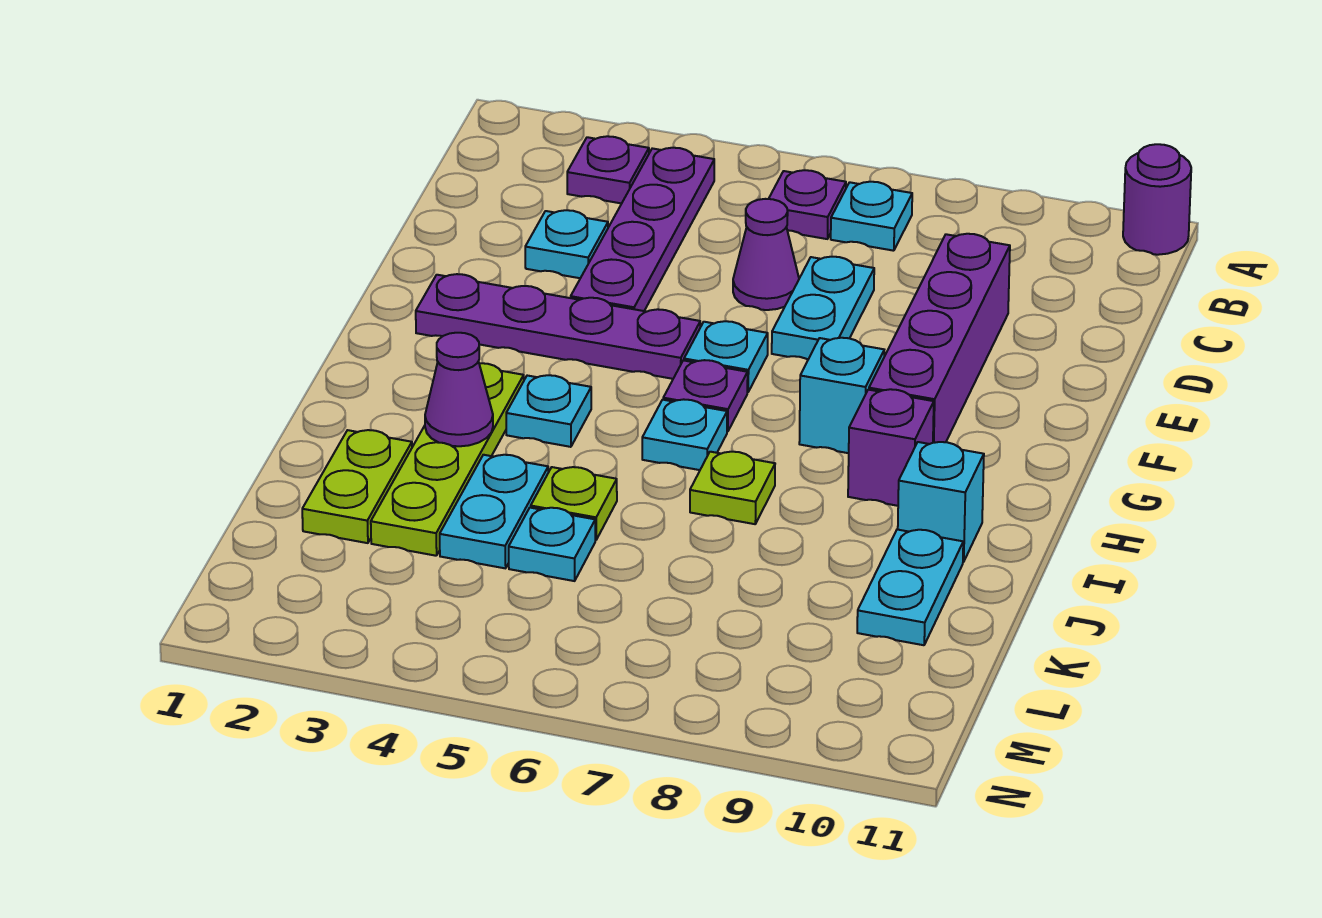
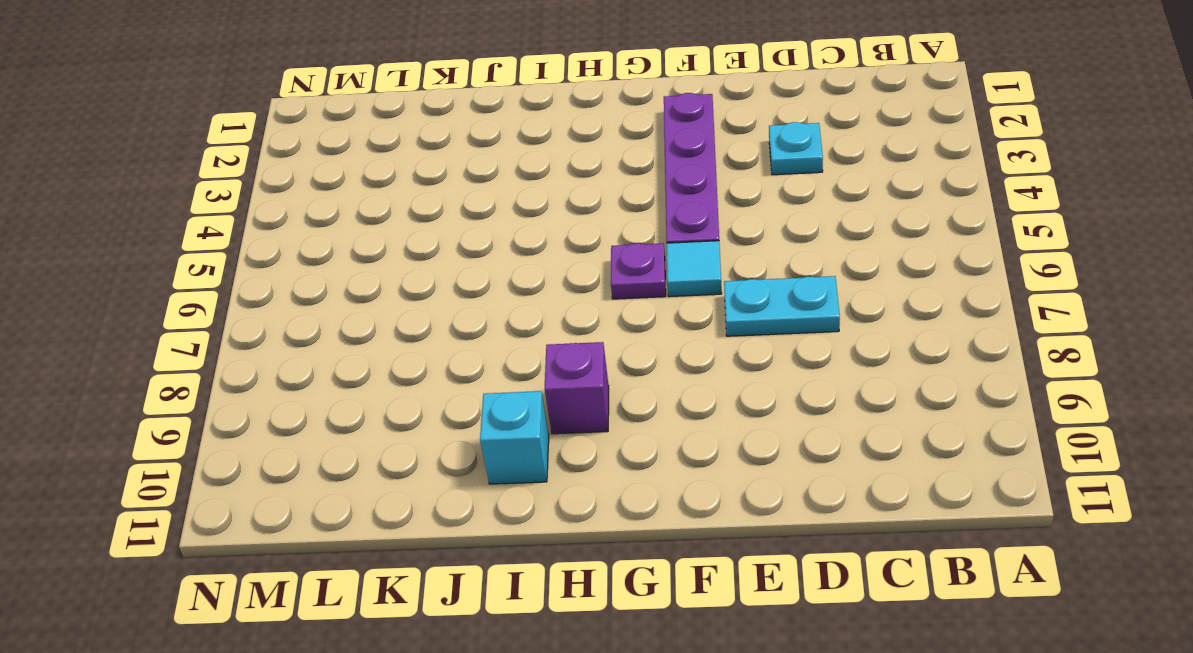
cyan 1x1 tile [667,241,722,297] -> cyan 1x1 plate [684,321,768,392]
none -> purple 1x1 round brick [1123,144,1191,255]
none -> purple 1x1 plate [567,136,649,203]
none -> purple 1x4 plate [571,147,714,311]

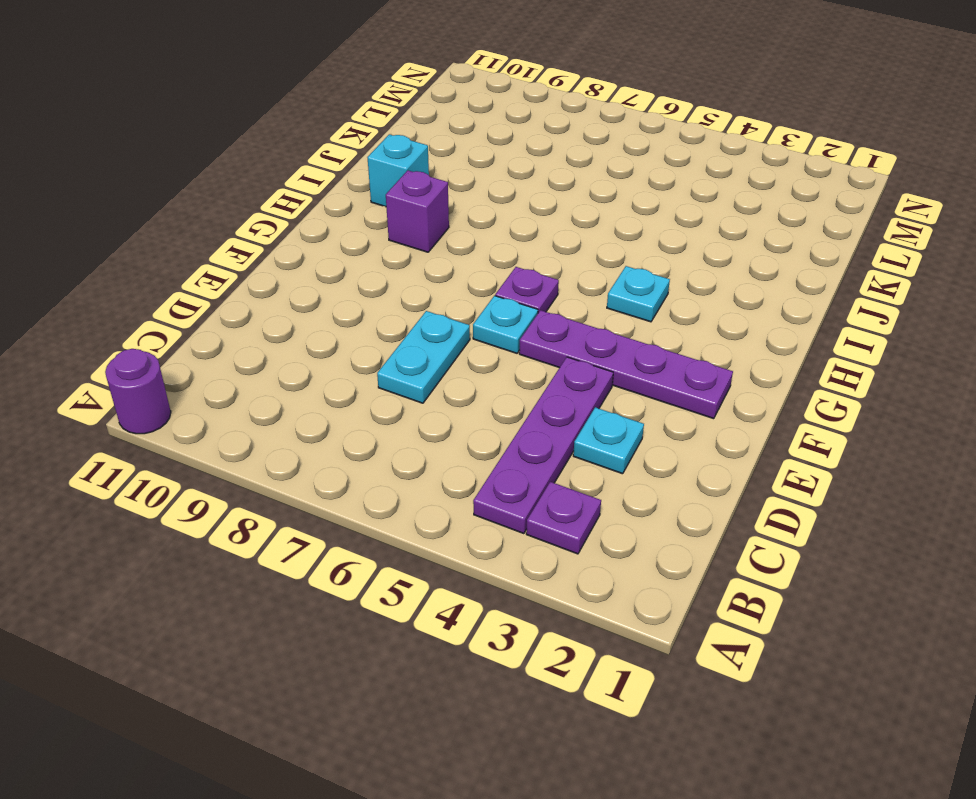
none -> purple 1x1 plate [769,170,846,239]
none -> cyan 1x1 plate [831,182,912,251]
none -> purple 1x1 cone [733,199,799,310]

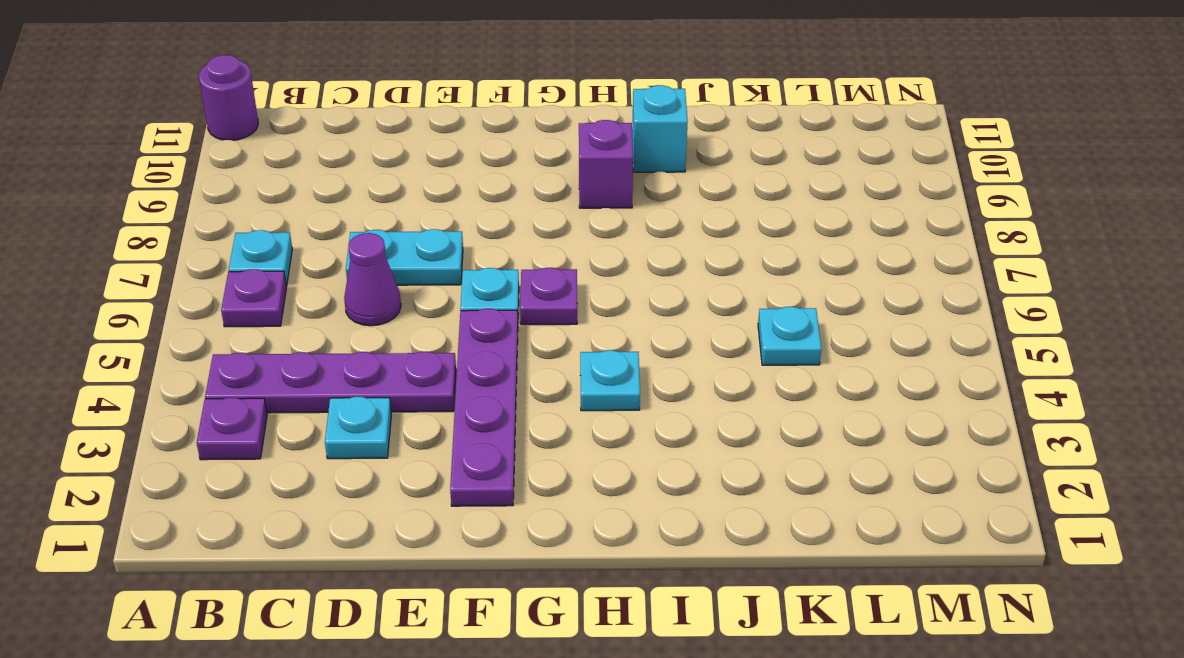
none -> purple 1x4 brick [869,234,1010,443]
none -> cyan 1x1 brick [799,338,884,453]
none -> lime 1x4 plate [371,363,524,556]

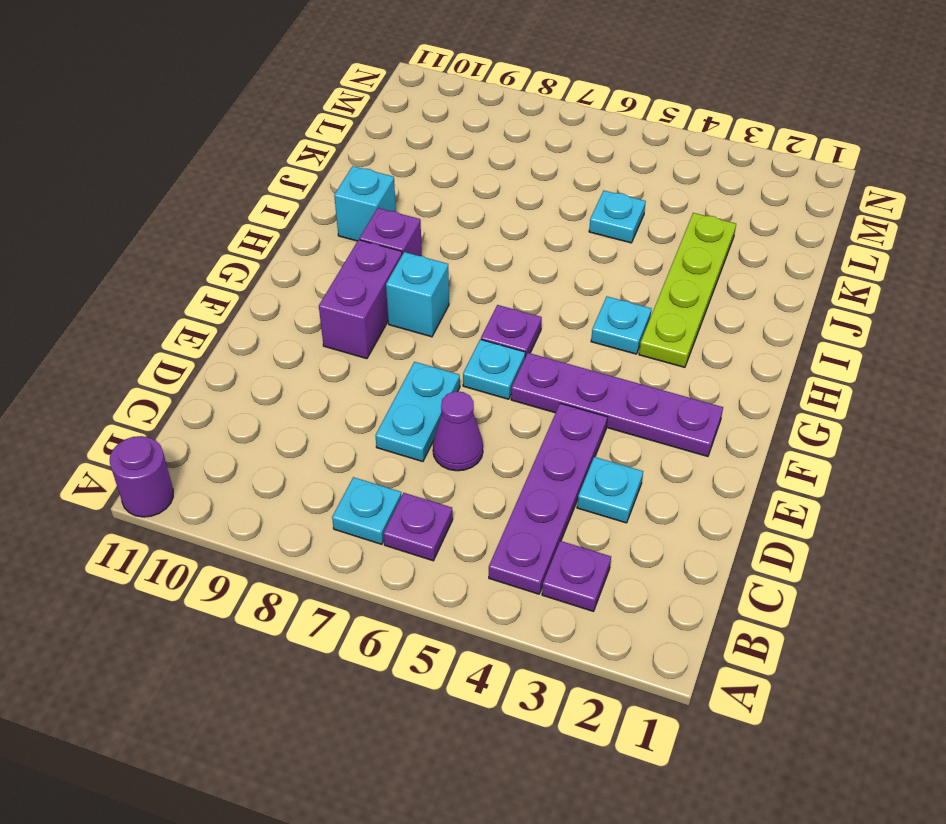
purple 1x2 brick [319,240,402,359] -> purple 1x4 brick [869,234,1010,443]
none -> cyan 1x1 plate [642,399,727,470]
none -> lime 1x1 plate [690,452,775,524]
none -> lime 1x2 plate [302,430,412,543]

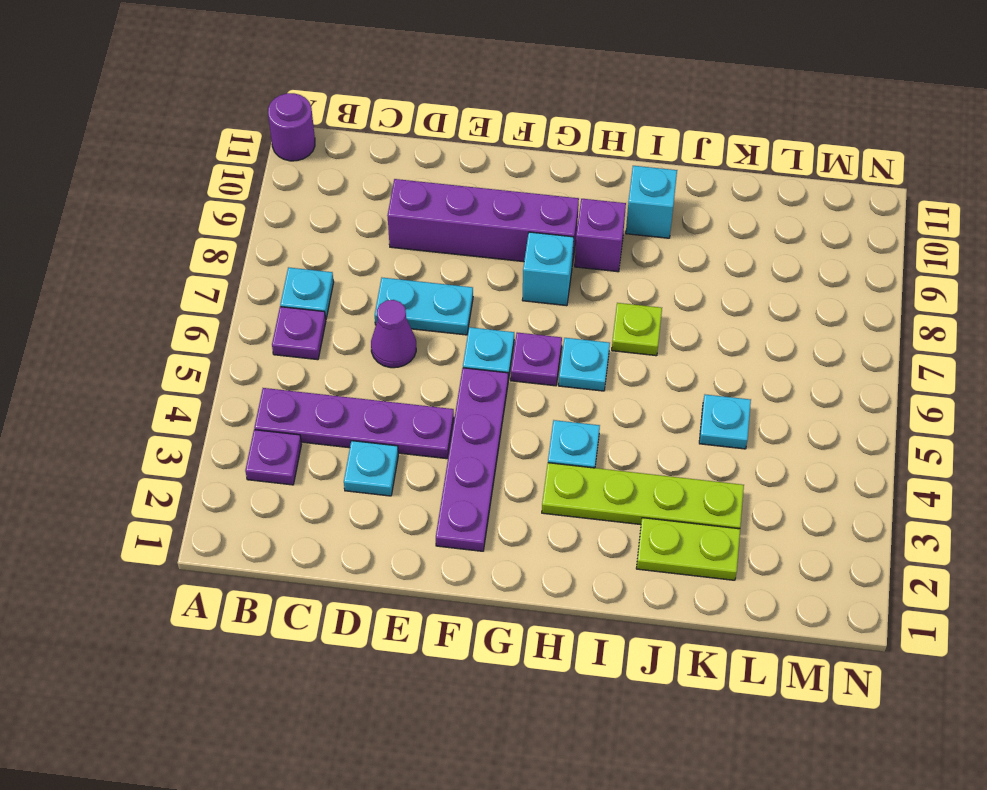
none -> cyan 1x2 plate [440,455,548,568]
none -> lime 1x1 plate [531,467,617,540]
none -> cyan 1x2 plate [857,529,963,645]

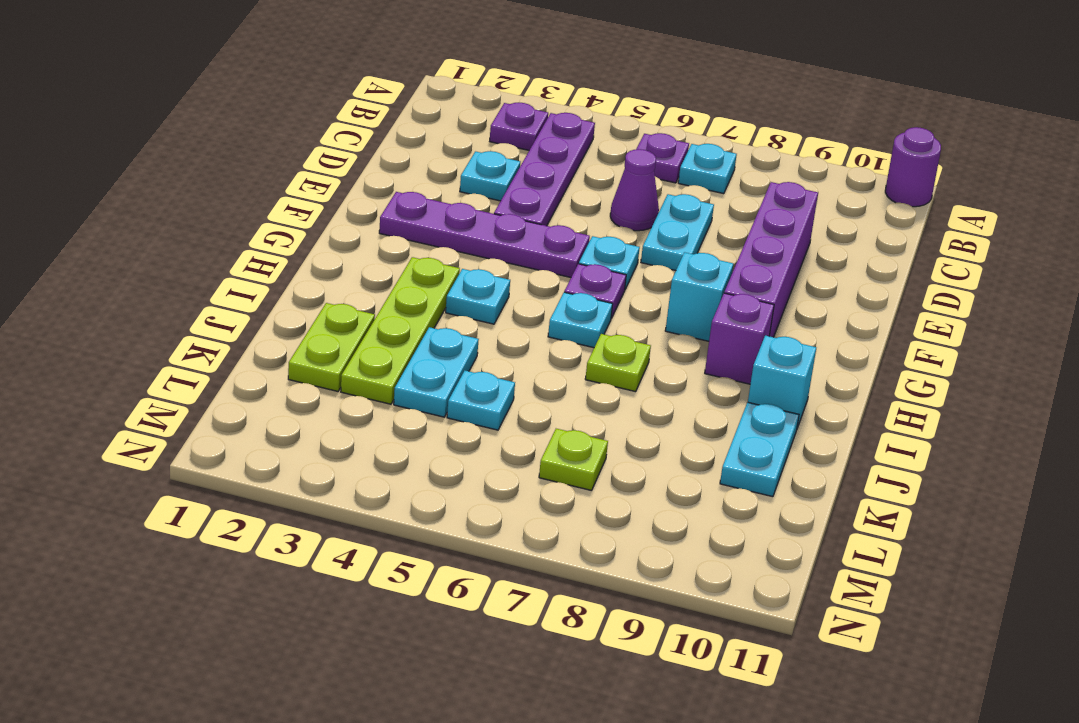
lime 1x1 plate [539,429,608,491] -> lime 1x1 plate moved to [531,467,617,540]
none -> purple 1x1 cone [425,333,493,446]

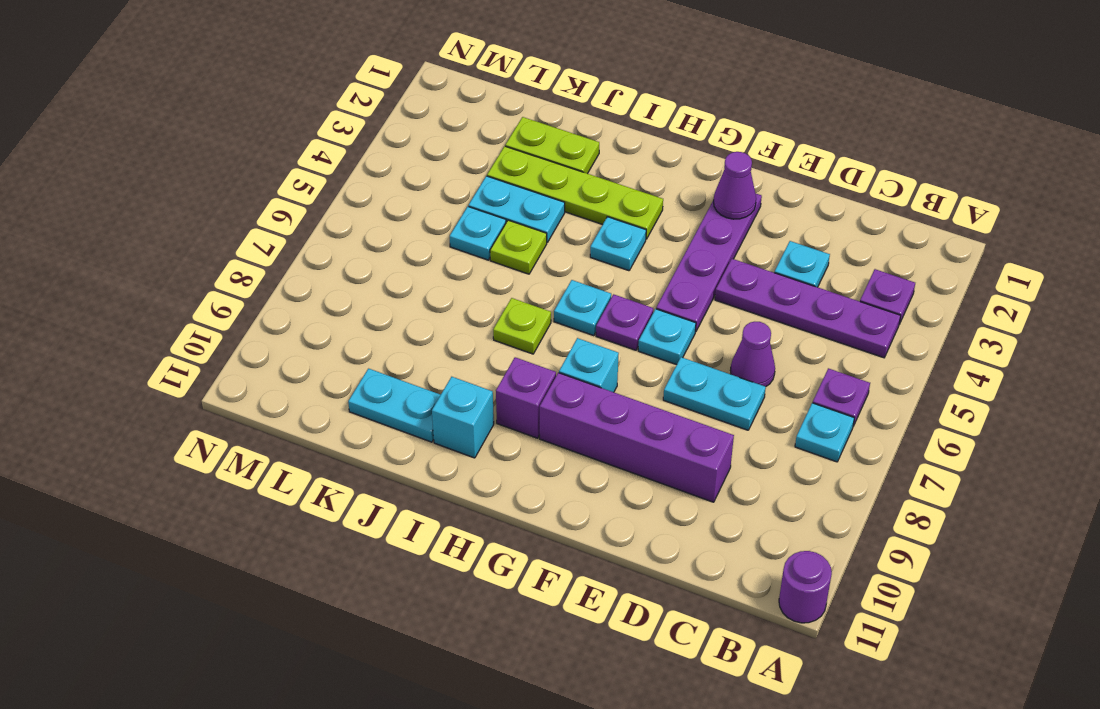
purple 1x1 cone [714,152,756,219] -> purple 1x1 cone moved to [425,333,493,446]

